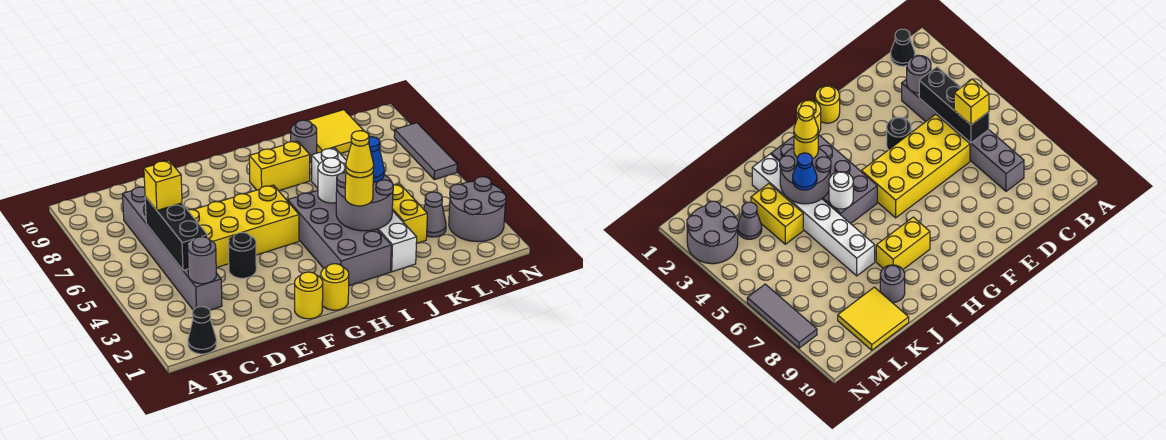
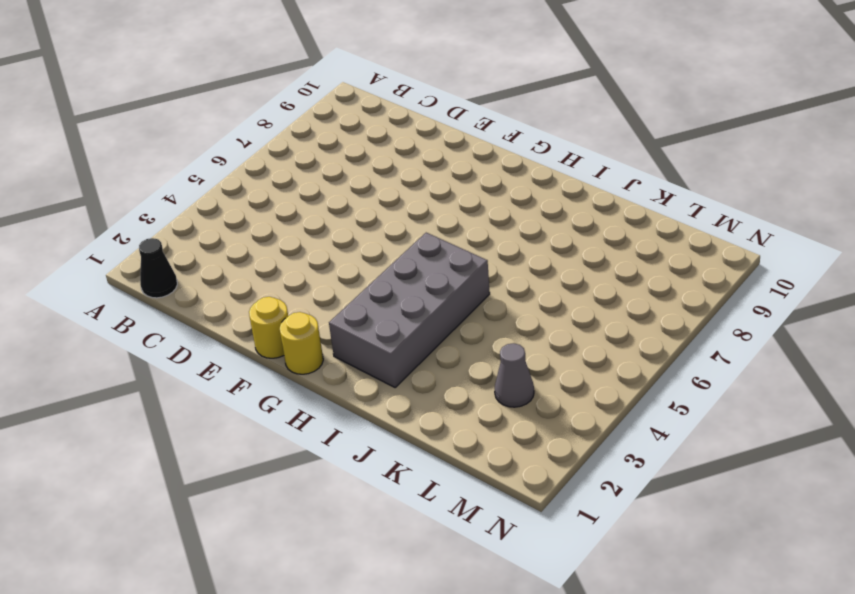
none -> grey 1x6 brick [123,187,222,310]
none -> yellow 2x4 brick [188,185,299,268]
none -> black 1x1 round brick [228,232,256,278]

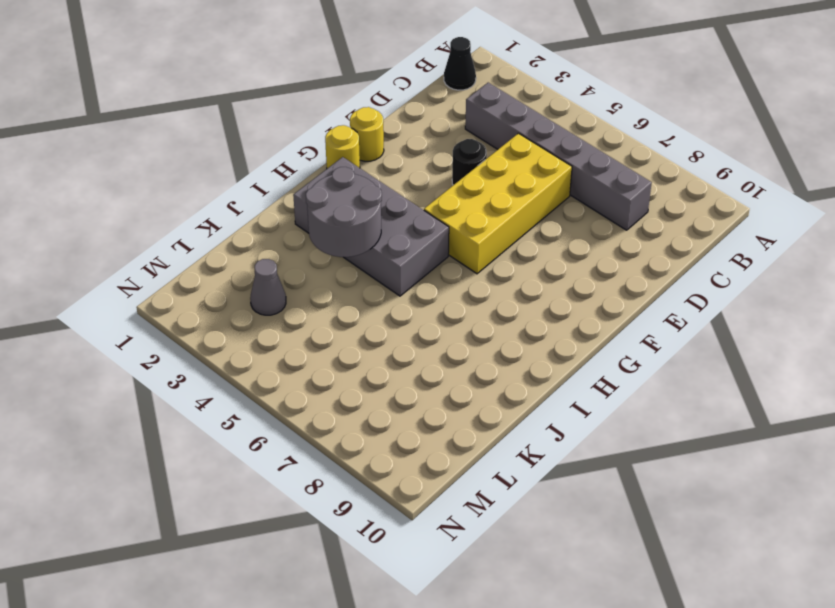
none -> yellow 1x2 brick [249,141,310,191]
none -> white 1x6 brick [311,148,417,272]
none -> grey 1x1 round brick [291,120,317,163]

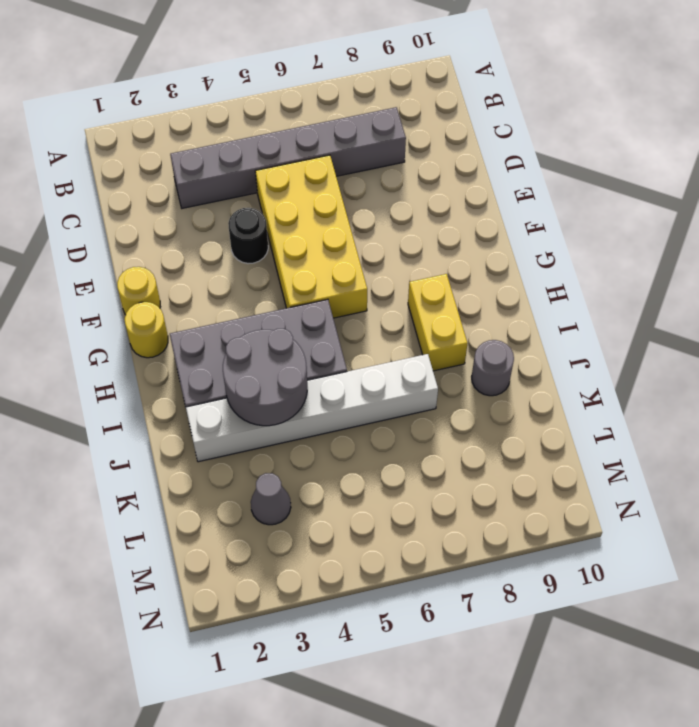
none -> black 1x1 cone [188,307,216,354]
none -> yellow 1x2 brick [392,184,427,244]
none -> yellow 2x2 tile [307,110,364,154]

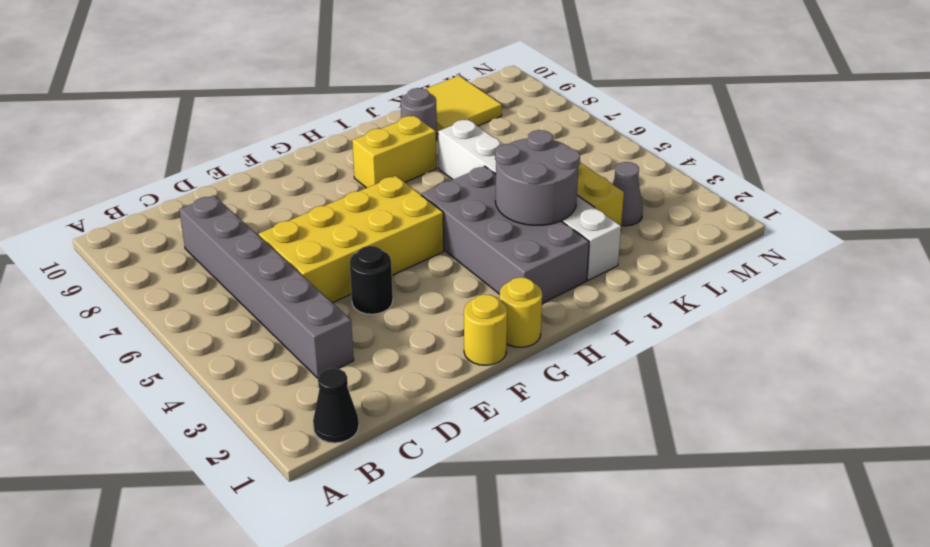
none -> grey 2x2 round brick [449,177,506,242]
none -> grey 1x3 tile [394,123,457,180]
none -> grey 1x1 round brick [188,237,216,284]

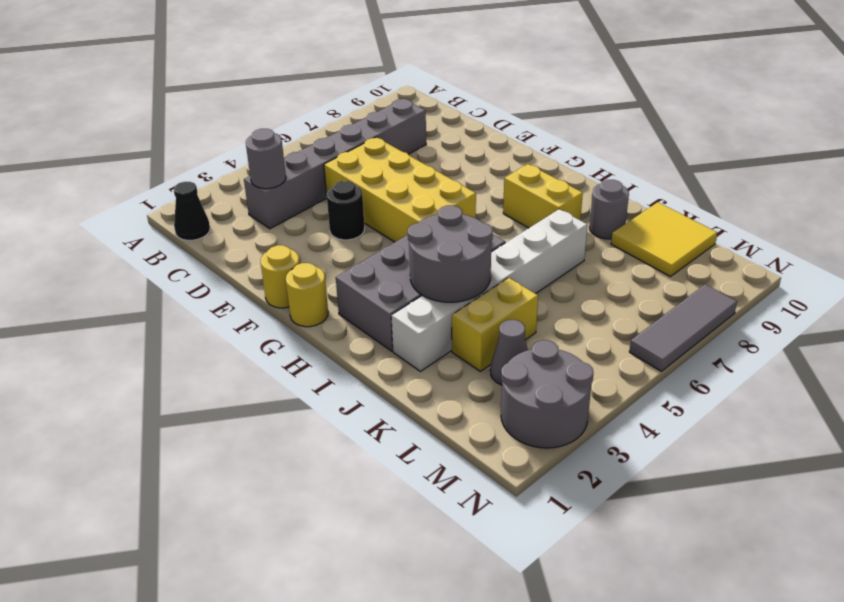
none -> black 1x3 brick [145,196,208,270]
none -> white 1x1 round brick [318,158,345,203]
none -> yellow 1x1 brick [144,161,182,210]

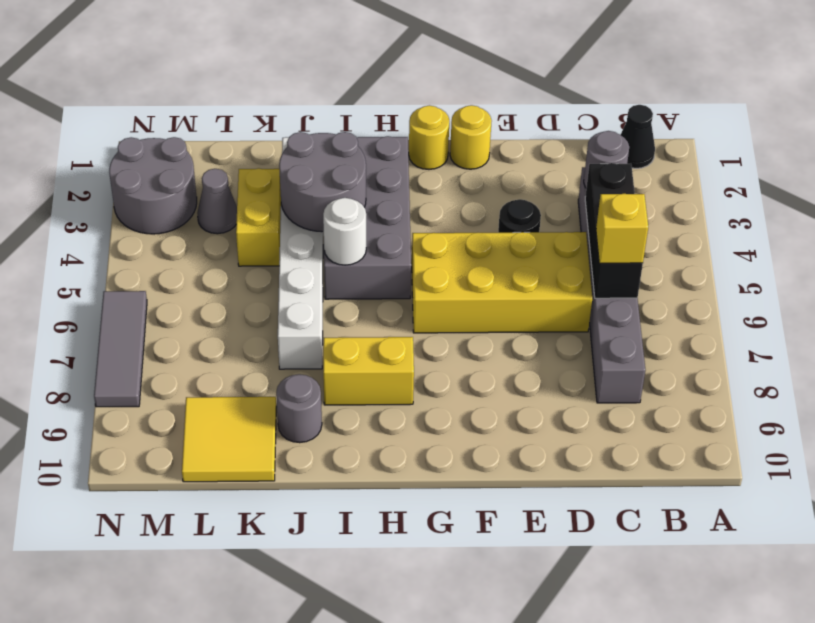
none -> yellow 1x1 round brick [345,172,373,206]
none -> blue 1x1 cone [369,137,384,182]
none -> yellow 1x1 cone [346,131,374,178]

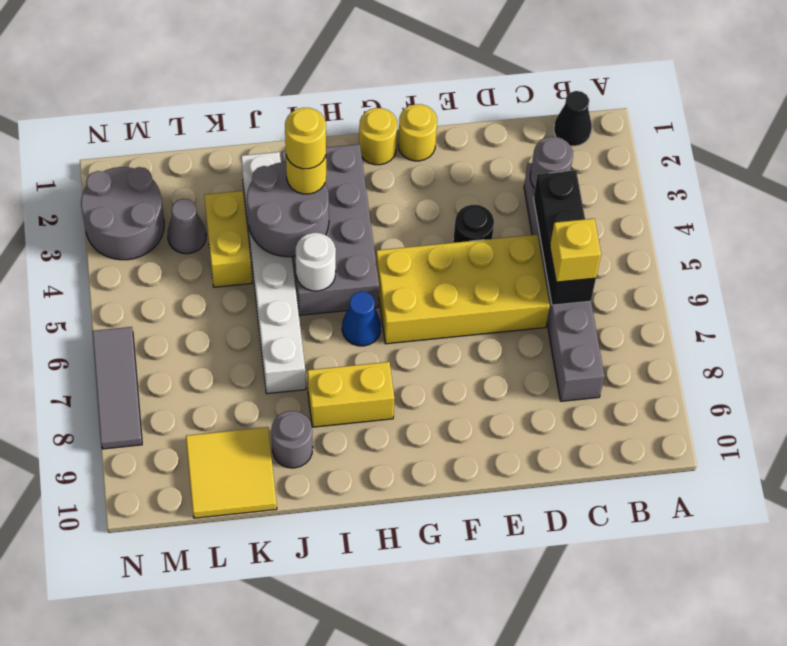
blue 1x1 cone [342,291,381,346] -> blue 1x1 cone moved to [369,137,384,182]
yellow 1x1 round brick [285,108,326,169] -> yellow 1x1 cone [346,131,374,178]

